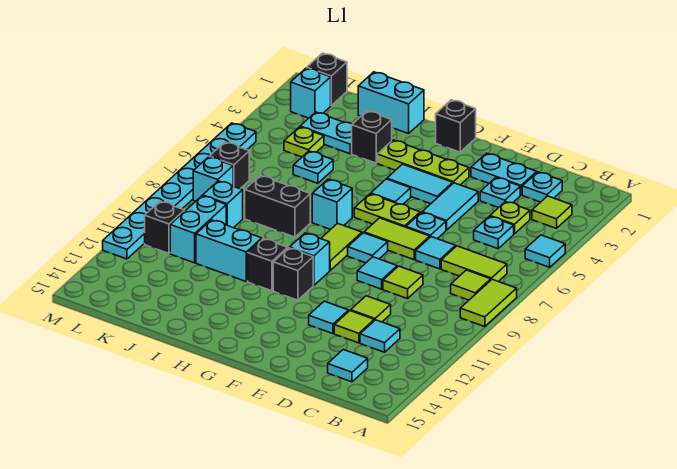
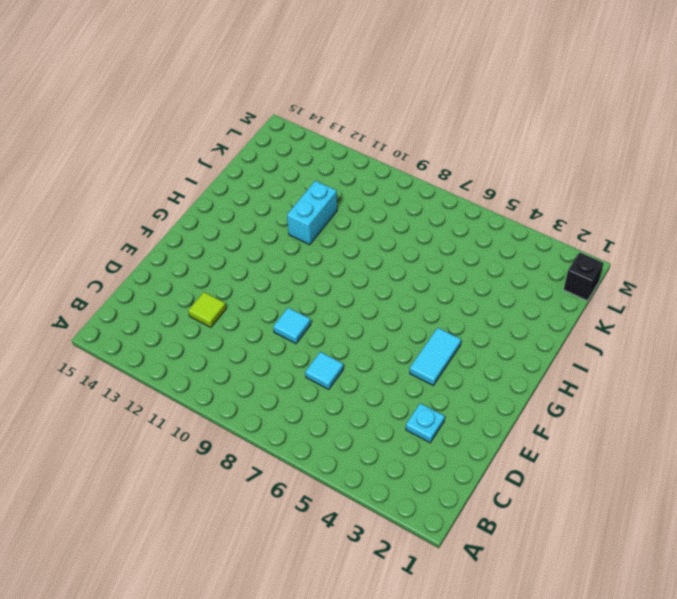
none -> cyan 1x1 tile [525,235,565,267]
none -> lime 1x2 tile [460,279,517,327]
none -> lime 1x1 tile [532,196,572,228]
none -> lime 1x2 tile [441,246,507,282]

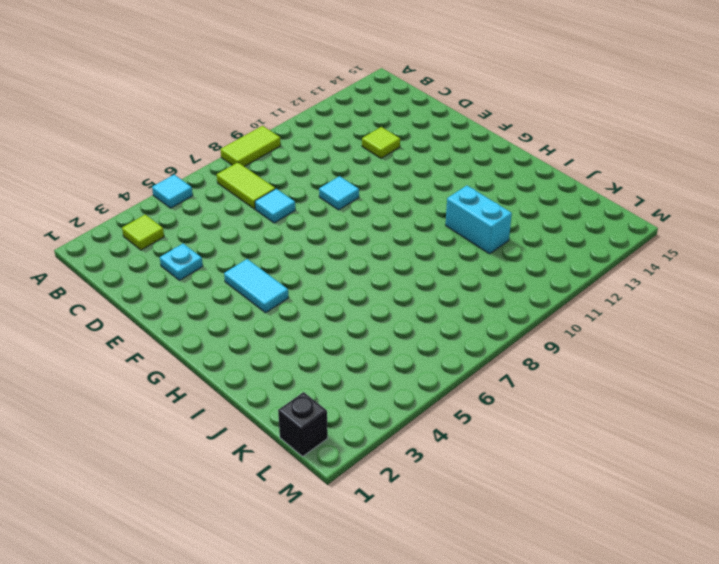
none -> lime 1x1 tile [451,270,491,300]
none -> cyan 1x1 plate [522,172,562,202]
none -> lime 1x1 plate [490,202,530,234]
none -> cyan 1x1 plate [474,216,514,249]

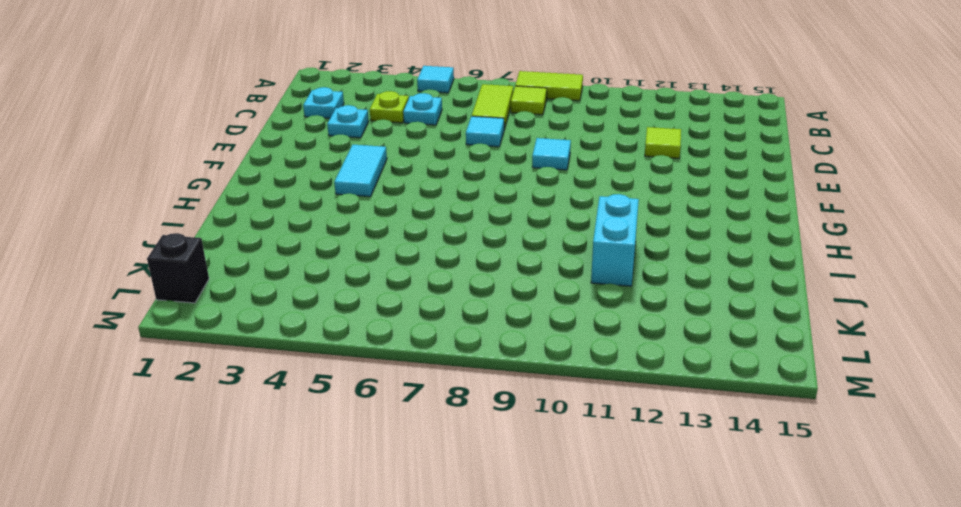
none -> lime 1x1 tile [532,196,572,228]
none -> cyan 1x1 tile [360,320,400,352]
none -> cyan 1x1 tile [328,350,368,382]
none -> cyan 1x2 plate [471,153,537,195]

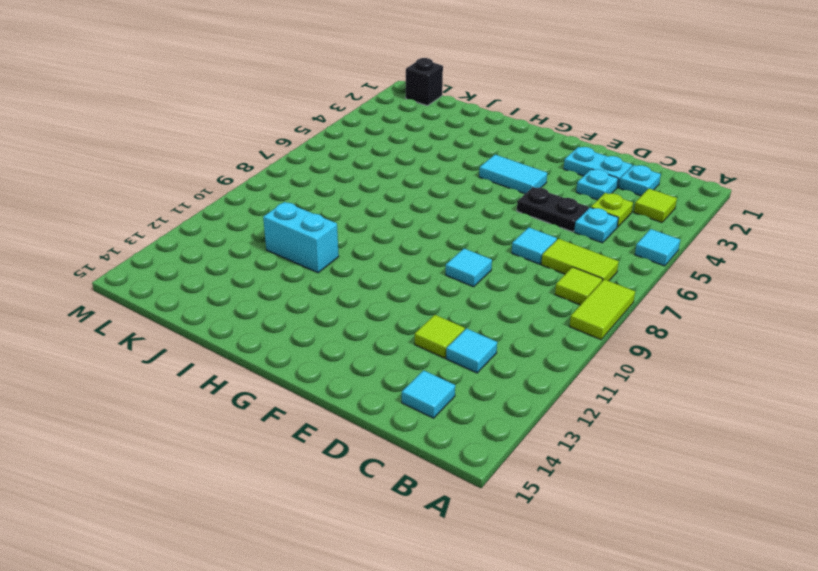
black 1x2 plate [517,187,589,232] -> cyan 1x2 tile [422,183,478,230]
none -> lime 1x1 tile [383,266,423,299]
none -> lime 1x1 tile [351,296,391,322]
none -> cyan 1x1 plate [406,213,446,239]
none -> lime 1x2 tile [364,218,430,260]

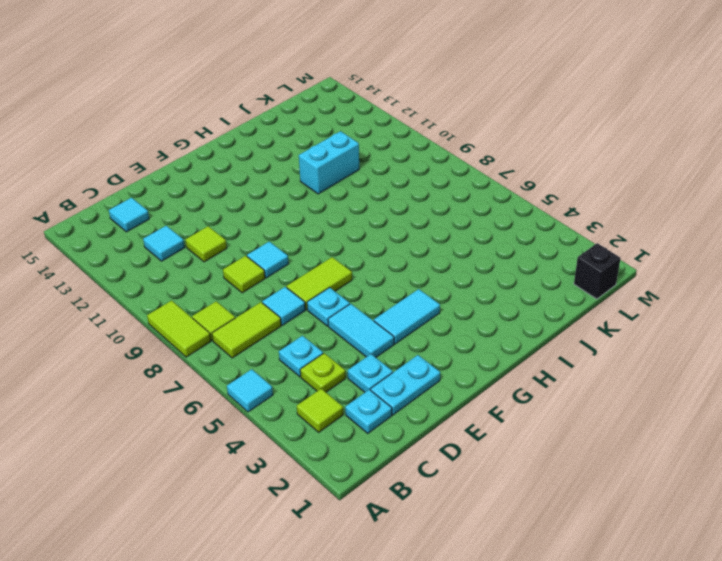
none -> lime 1x1 tile [334,311,374,343]
none -> cyan 1x1 tile [309,301,349,334]
none -> lime 1x3 plate [377,140,469,185]
none -> lime 1x2 plate [354,194,420,227]

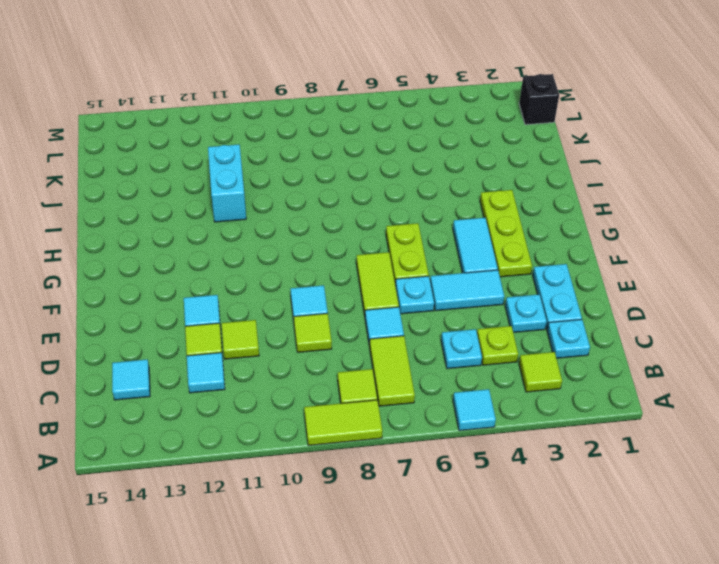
none -> cyan 1x1 tile [348,233,388,263]
none -> black 1x1 brick [436,100,476,152]
none -> cyan 1x1 tile [371,179,411,204]
none -> lime 1x2 tile [321,223,362,270]

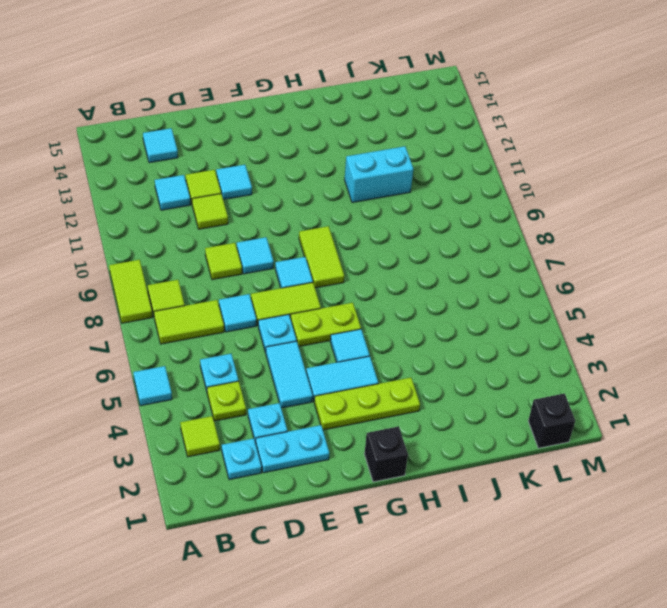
none -> cyan 1x1 brick [290,233,330,285]
none -> black 1x1 brick [273,248,313,300]
none -> cyan 1x1 brick [312,179,352,229]
none -> black 1x1 brick [248,239,288,291]

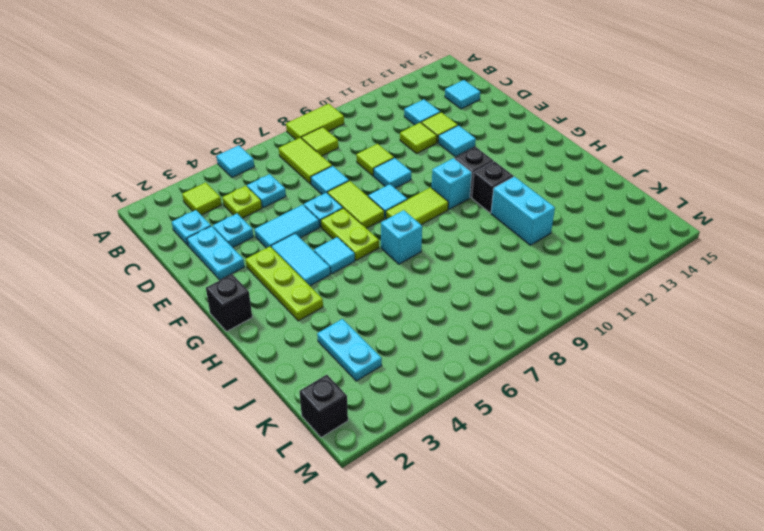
none -> cyan 1x2 brick [358,72,424,134]
none -> black 1x1 brick [352,111,392,163]
none -> black 1x2 brick [245,176,310,237]
none -> cyan 1x1 plate [293,151,333,183]

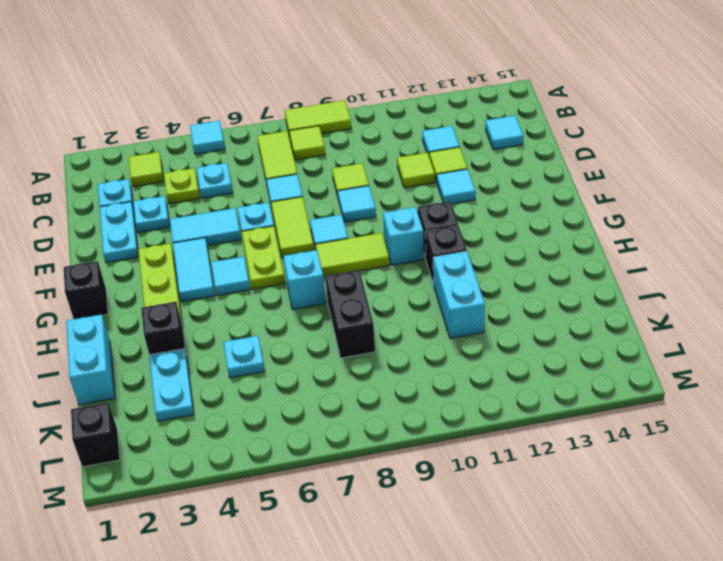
none -> lime 1x1 plate [284,127,324,157]
none -> cyan 1x1 brick [203,181,243,228]
none -> cyan 1x2 brick [170,196,226,263]
none -> cyan 1x1 brick [291,68,331,118]

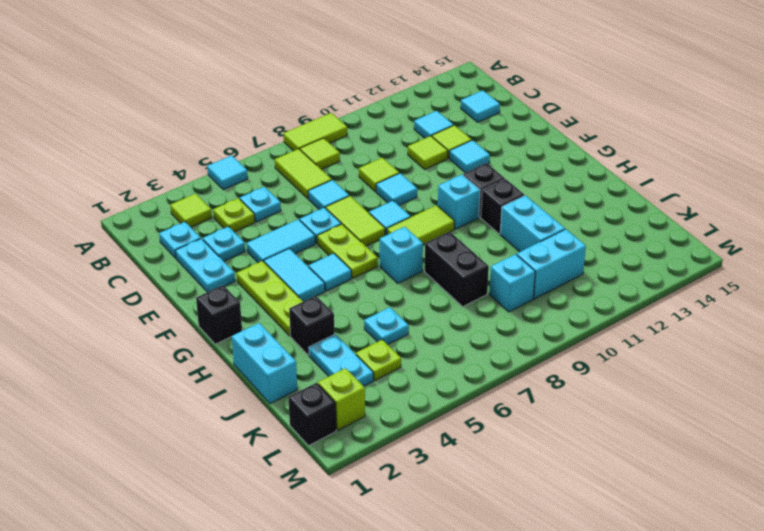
lime 1x1 brick [318,368,365,430] -> cyan 1x1 brick [291,68,331,118]
none -> black 1x1 brick [209,142,249,189]
none -> cyan 1x1 brick [193,157,233,201]
none -> black 1x1 brick [145,201,185,254]
none -> cyan 1x8 plate [103,123,256,259]

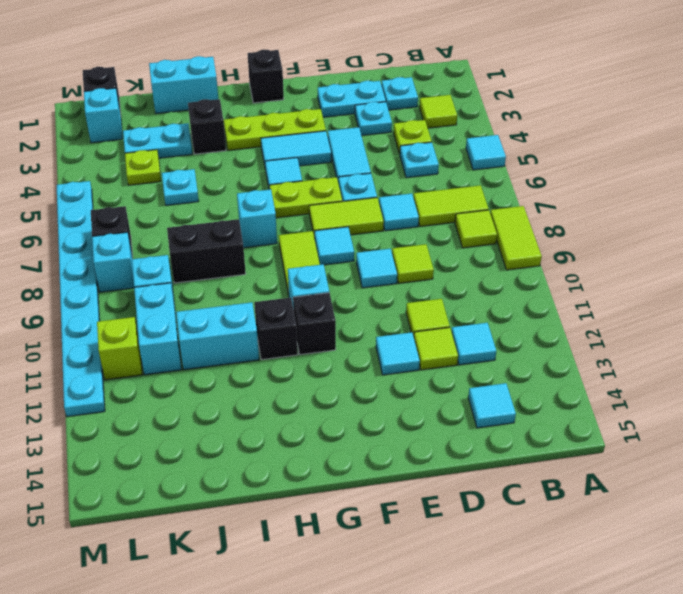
lime 1x1 brick [97,317,142,380] -> black 1x1 brick [145,201,185,254]

